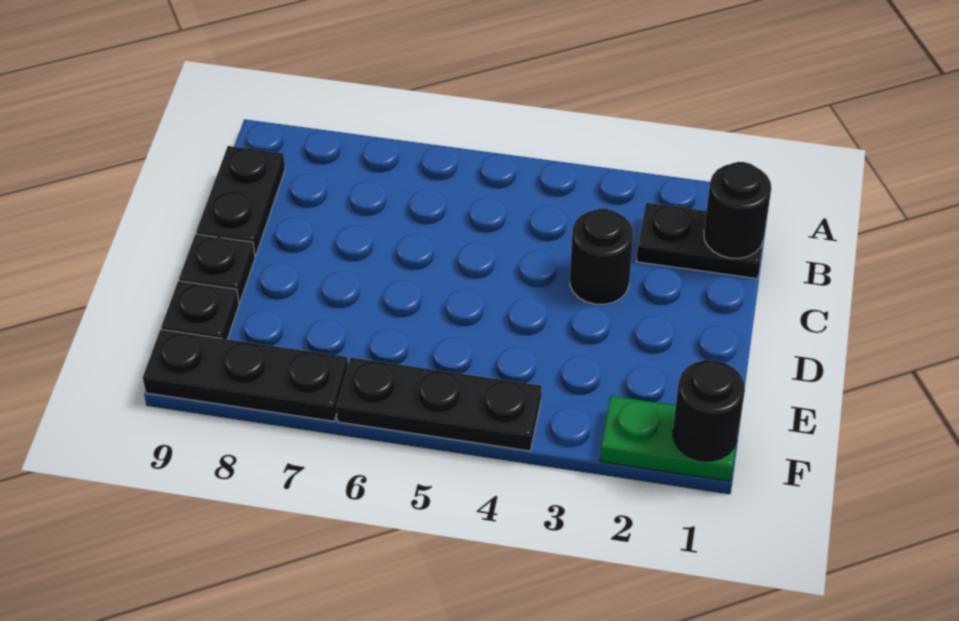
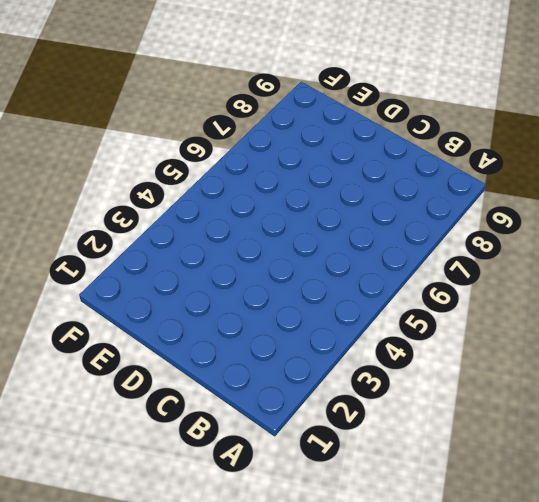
none -> black 1x2 plate [636,203,763,279]
none -> black 1x2 plate [196,146,285,256]

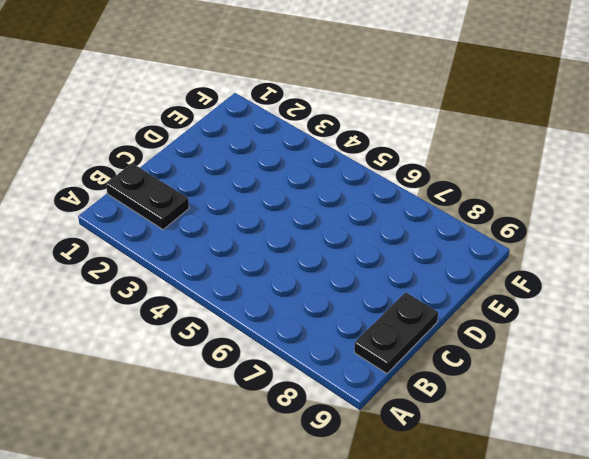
none -> black 1x1 round brick [570,209,633,304]
none -> black 1x1 plate [179,234,255,303]

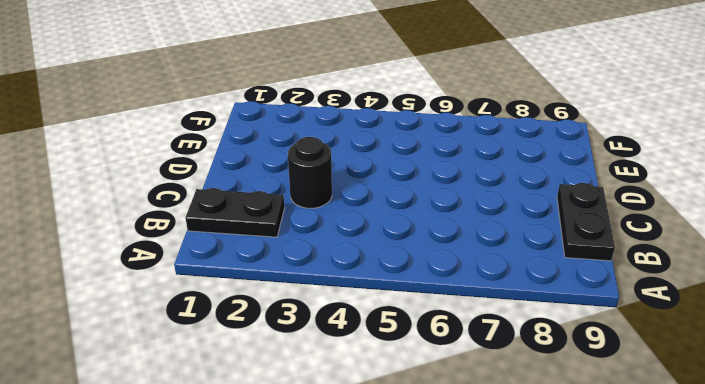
none -> black 1x1 plate [179,234,255,303]
none -> black 1x1 plate [161,281,239,339]

